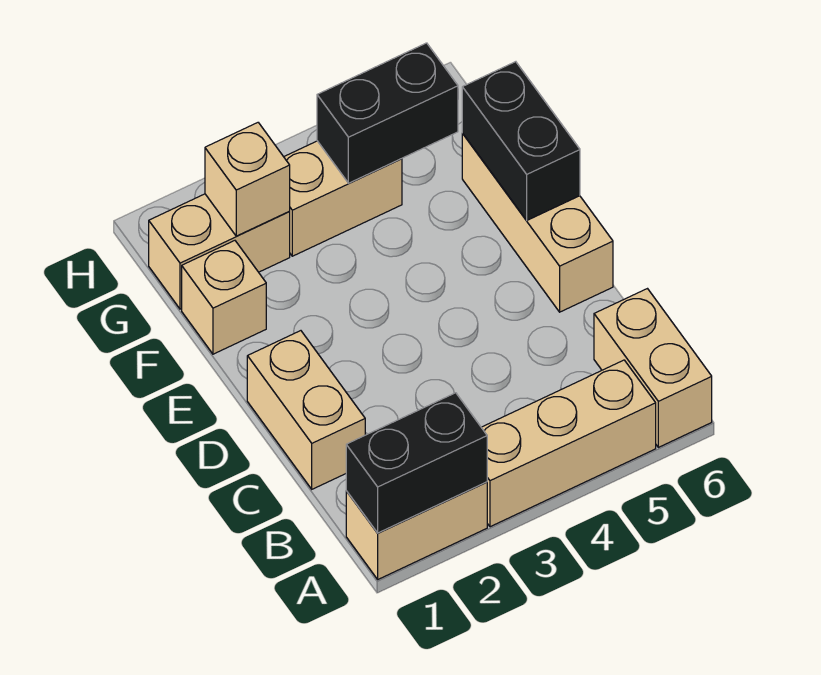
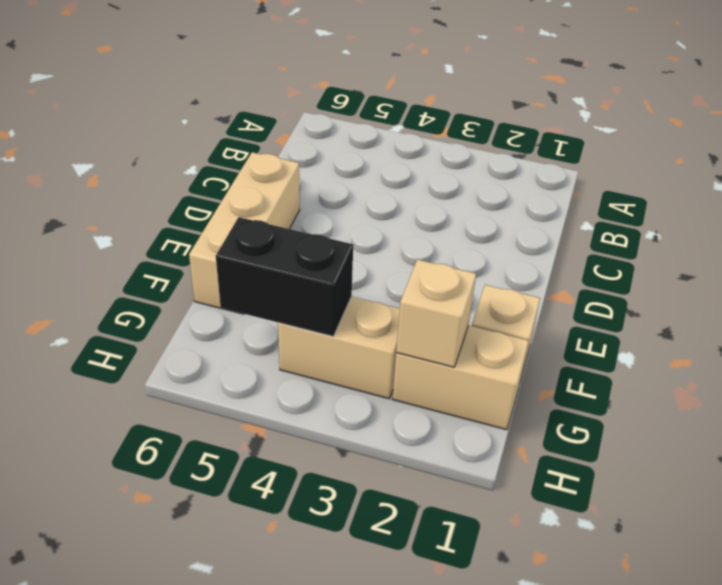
none -> tan 1x2 brick [346,482,487,579]
none -> tan 1x3 brick [481,360,656,527]
none -> tan 1x2 brick [594,289,712,447]

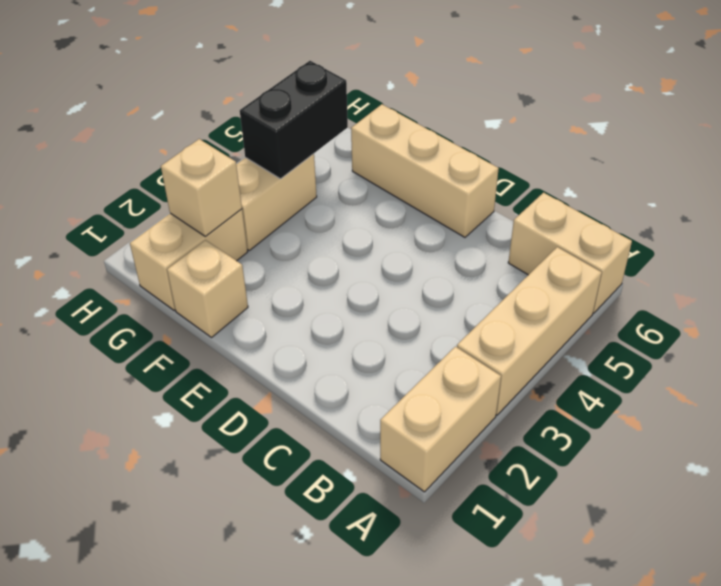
none -> tan 1x2 brick [247,331,365,489]
none -> black 1x2 brick [346,393,487,533]
none -> black 1x2 brick [462,62,580,220]

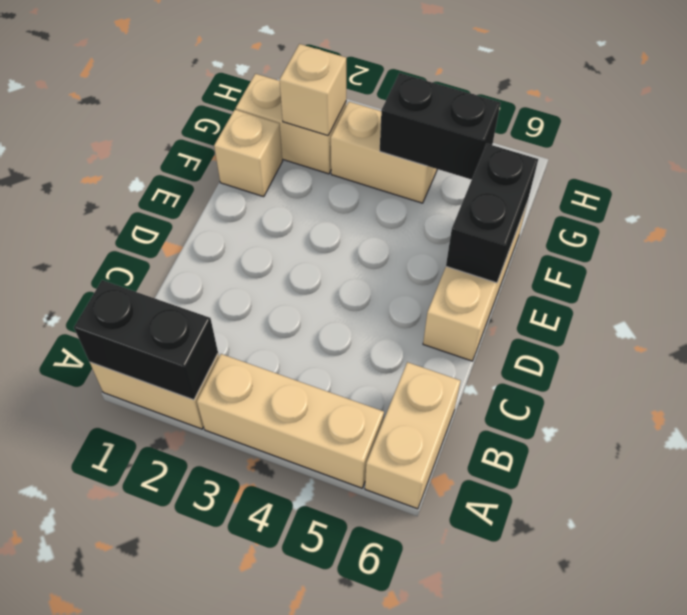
none -> tan 1x2 brick [247,331,365,489]

